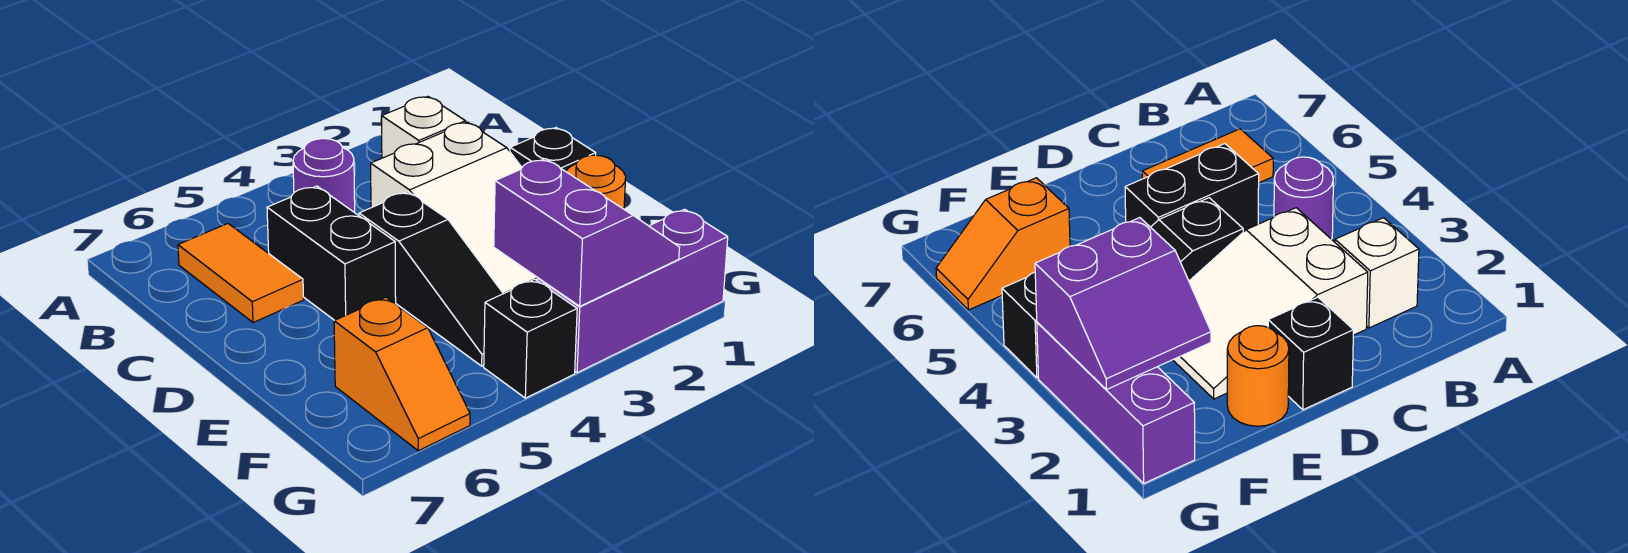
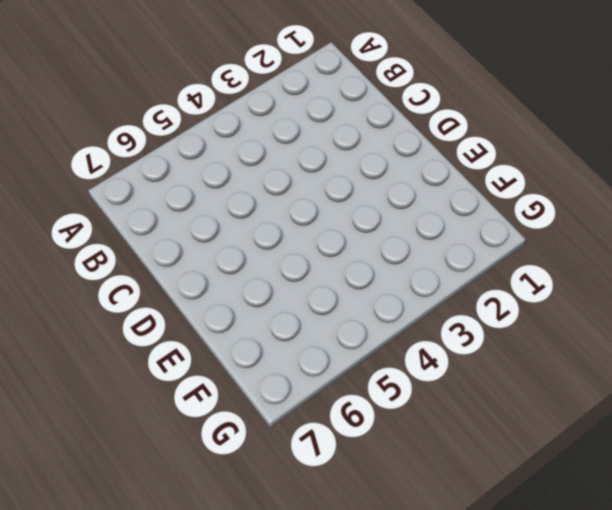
none -> white 1x1 brick [382,97,466,158]
none -> purple 1x1 round brick [293,139,355,213]
none -> orange 1x2 tile [178,224,304,323]

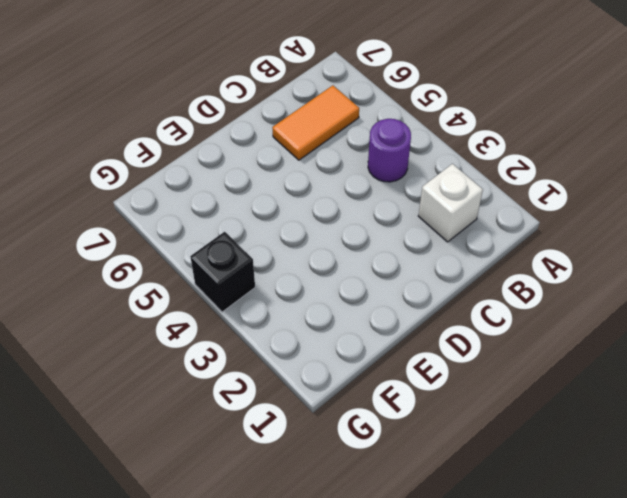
none -> white 2x3 slope [371,122,537,294]
none -> black 1x2 brick [267,186,396,320]
none -> black 1x1 brick [510,128,596,171]

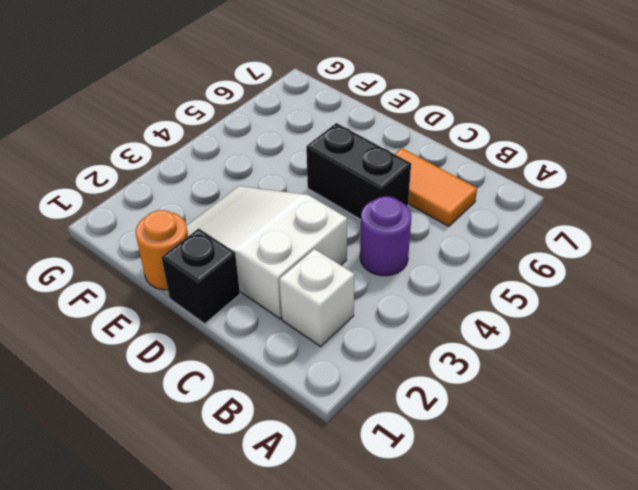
none -> black 1x3 slope [359,192,503,366]
none -> orange 1x2 slope [334,297,470,451]
none -> purple 1x3 brick [537,209,728,373]

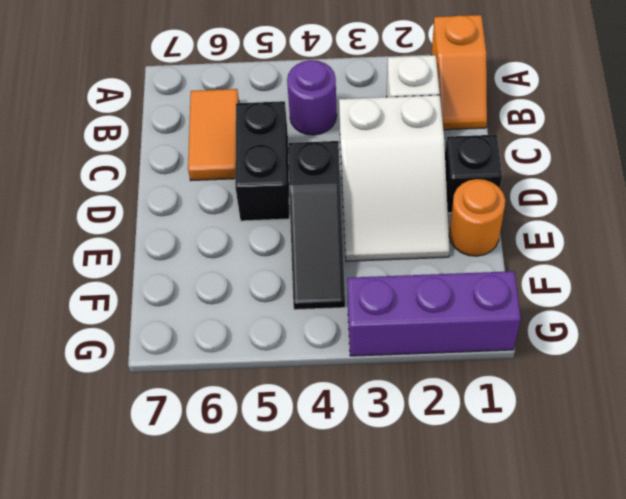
orange 1x2 slope [432,15,487,130] -> orange 1x2 slope moved to [334,297,470,451]
none -> black 1x1 brick [484,279,577,398]
none -> purple 2x2 slope [494,159,680,306]

